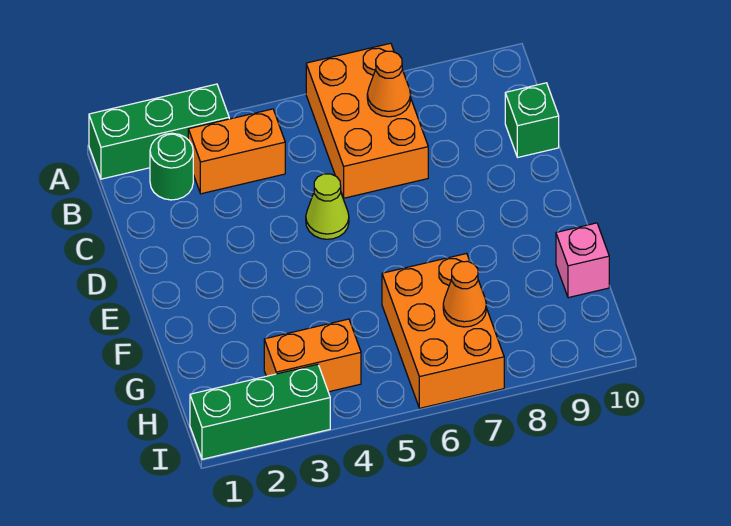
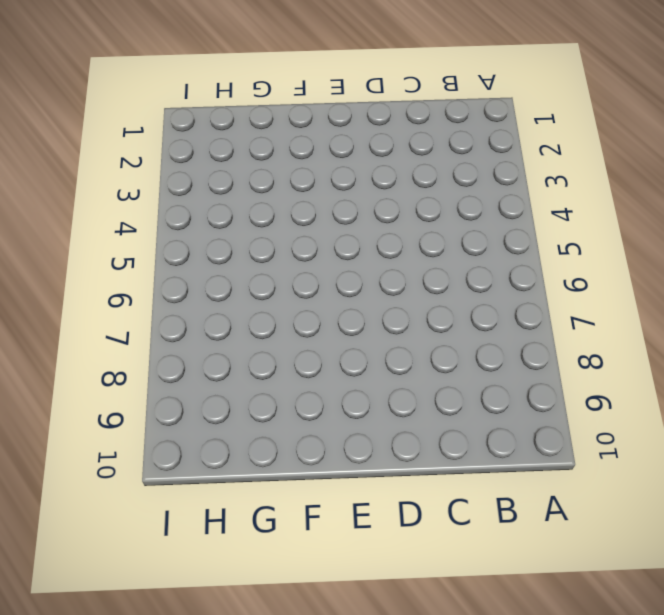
none -> green 1x3 brick [89,84,229,179]
none -> orange 2x3 brick [306,43,428,198]
none -> green 1x1 round brick [150,133,193,200]

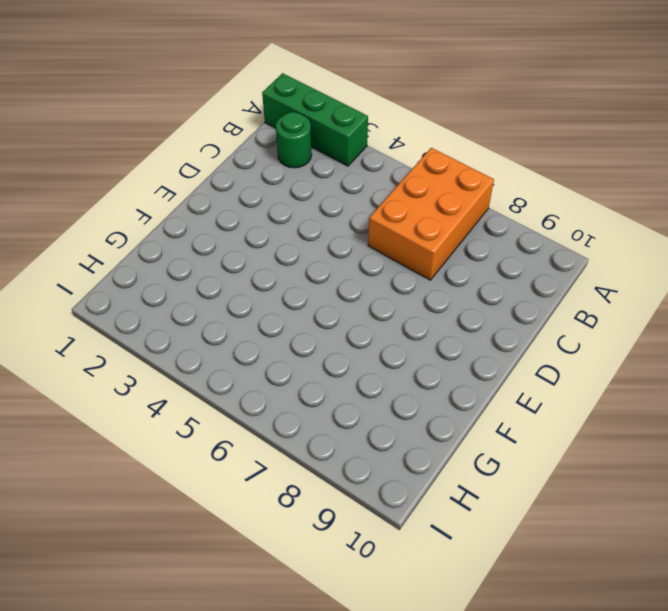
none -> orange 1x2 brick [188,109,285,194]
none -> green 1x1 brick [505,83,559,157]
none -> lime 1x1 cone [306,174,349,239]

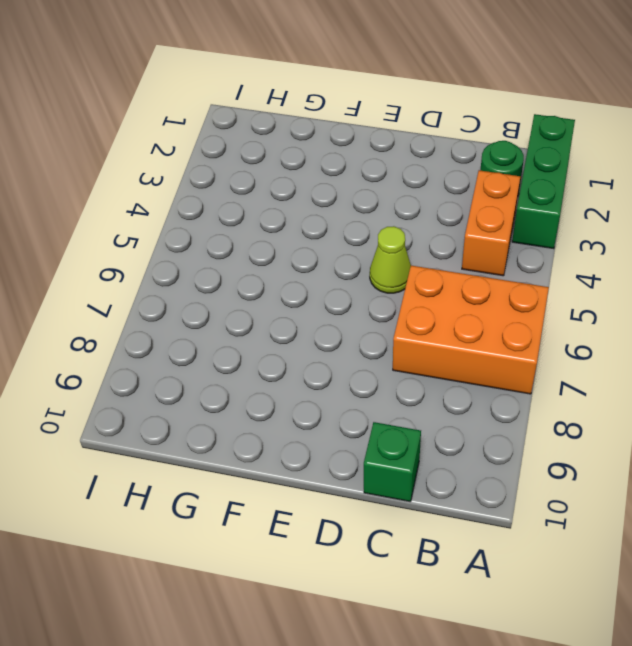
none -> orange 2x3 brick [382,253,504,408]
none -> pink 1x1 brick [556,223,609,298]
none -> orange 1x2 brick [264,319,361,392]

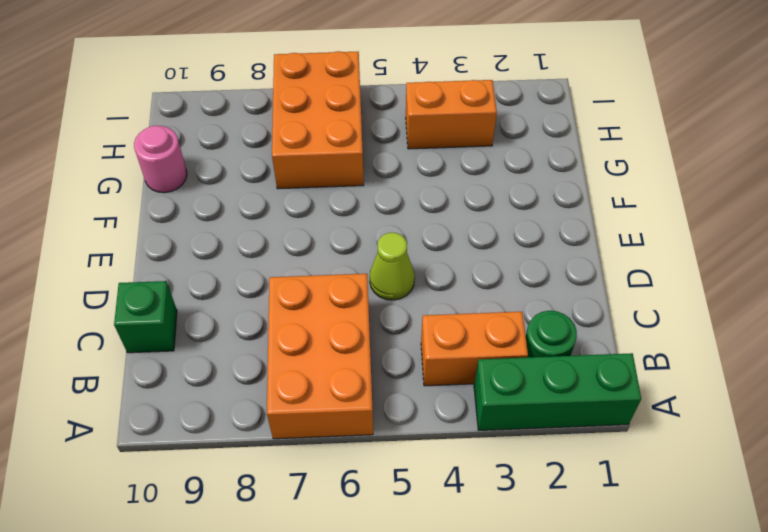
pink 1x1 round brick [134,126,187,193] -> pink 1x1 brick [556,223,609,298]
none -> green 1x3 brick [190,364,330,459]
none -> orange 1x1 cone [367,51,411,117]
none -> orange 1x1 cone [443,261,486,327]

